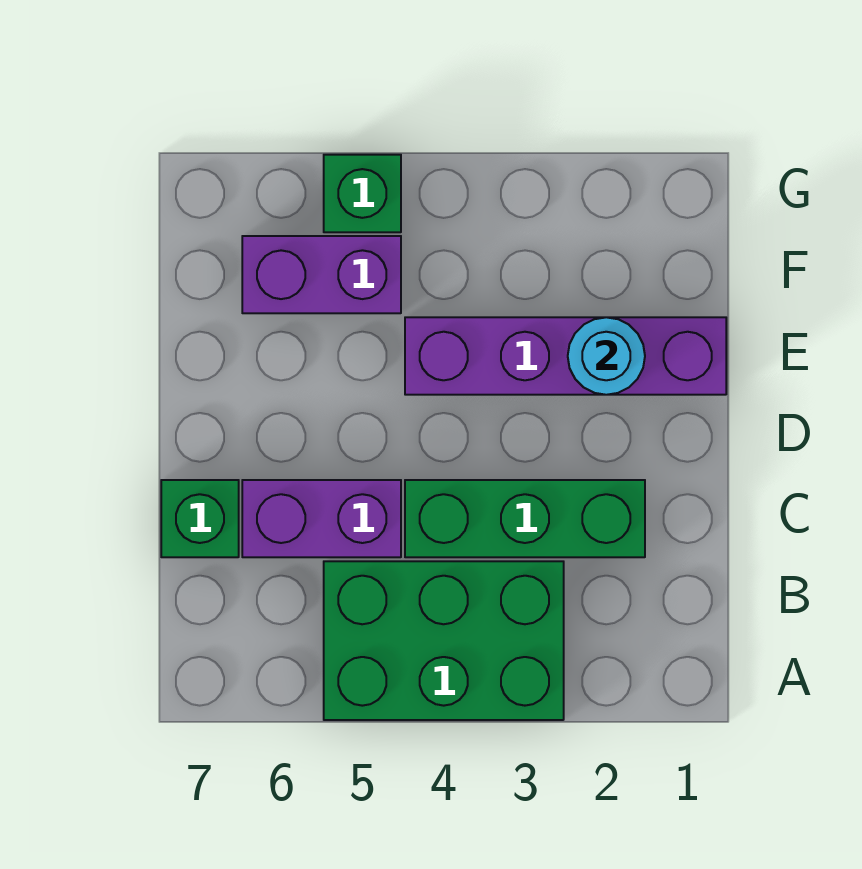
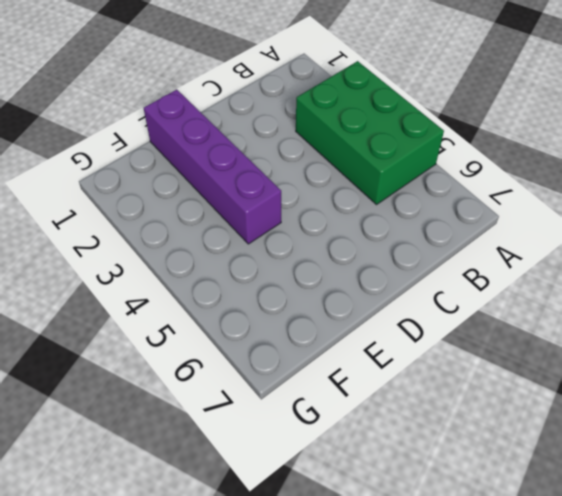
none -> green 1x3 brick [405,480,645,557]
none -> purple 1x2 brick [242,480,401,557]

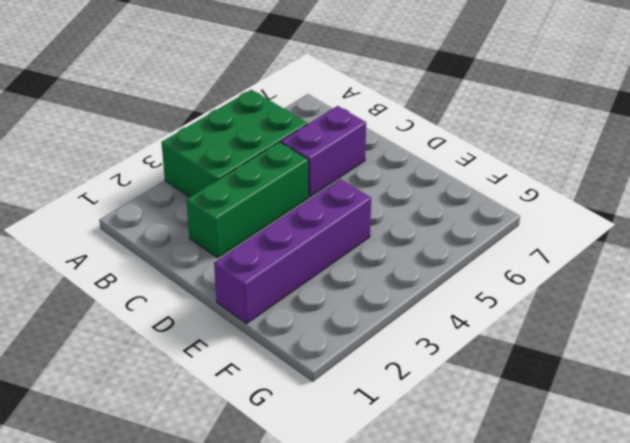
none -> green 1x1 brick [161,480,239,557]
none -> purple 1x2 brick [242,236,401,313]

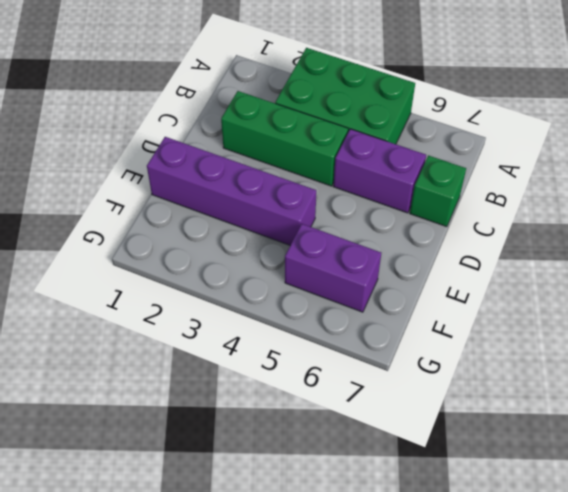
none -> green 1x1 brick [324,155,401,232]
none -> cyan 1x1 round brick [568,317,645,395]

